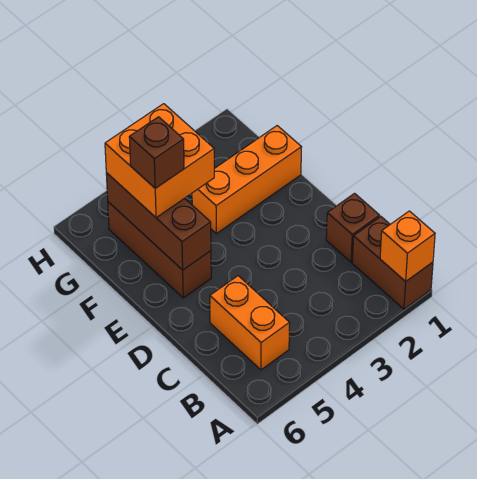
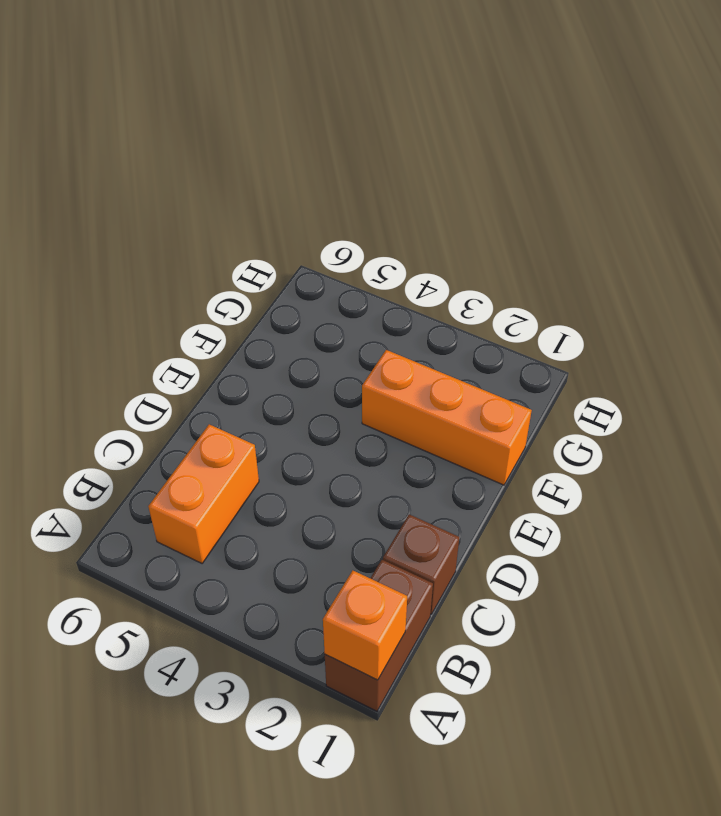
none -> brown 1x3 brick [108,202,211,298]
none -> brown 1x3 brick [106,173,211,270]

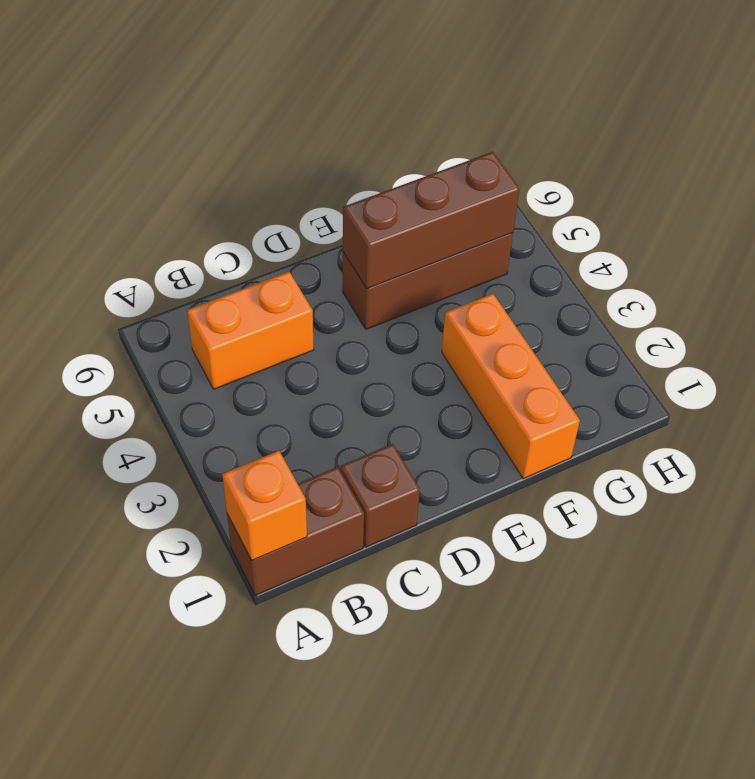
none -> orange 2x2 brick [105,104,214,218]
none -> brown 1x1 brick [129,117,184,188]

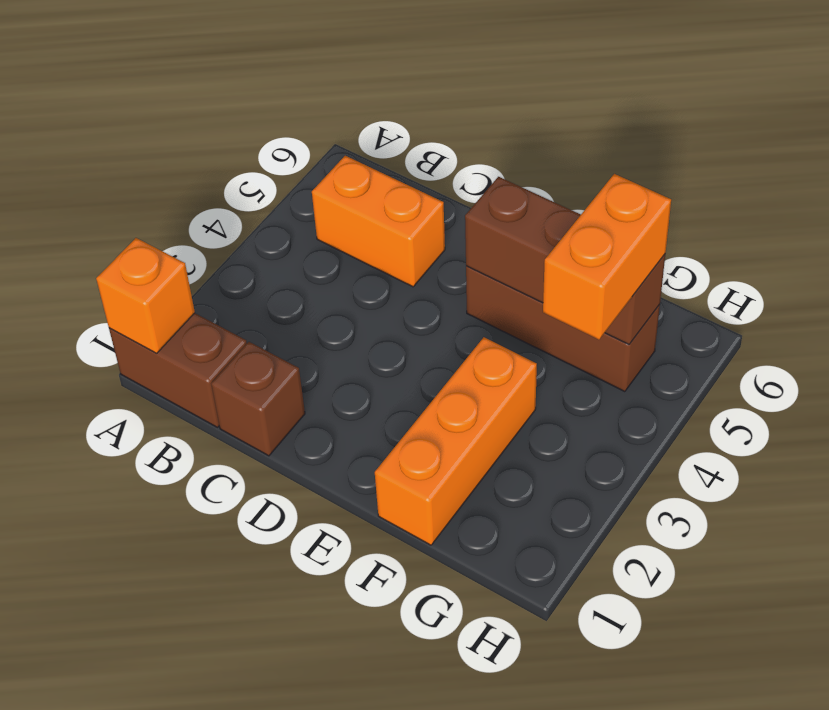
orange 1x2 brick [543,174,671,340] -> orange 2x2 brick [105,104,214,218]
none -> brown 1x1 brick [129,117,184,188]

